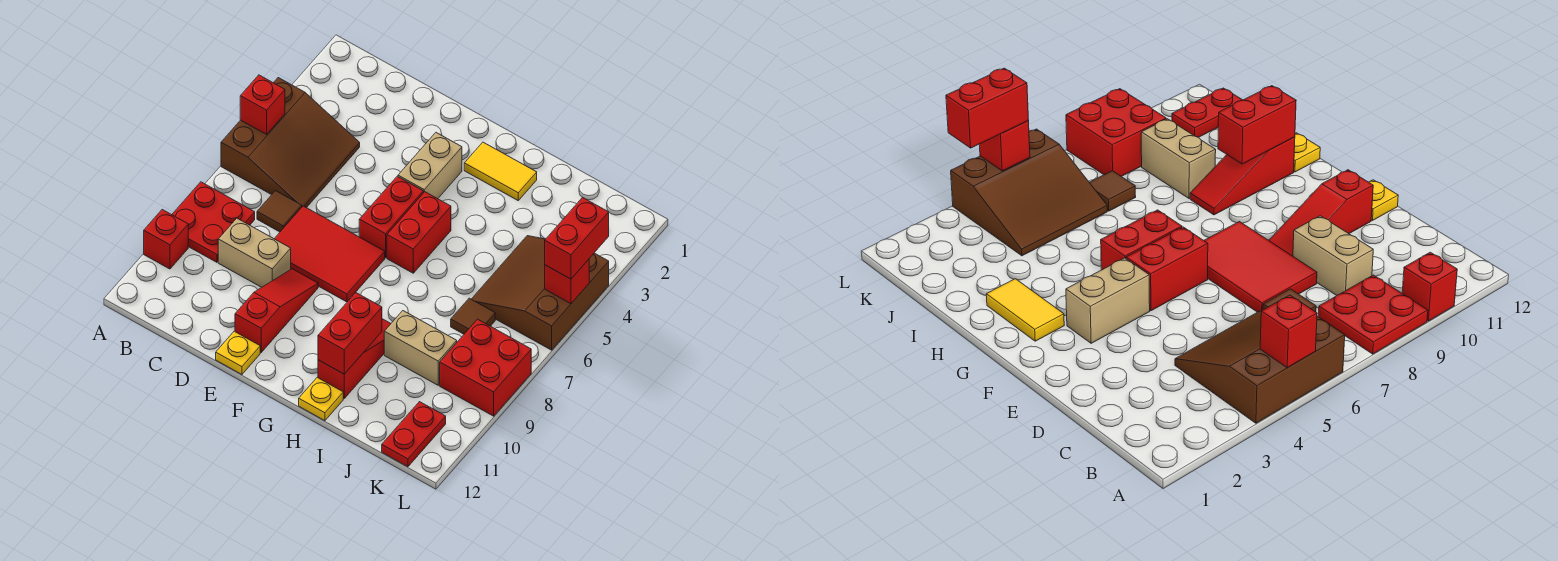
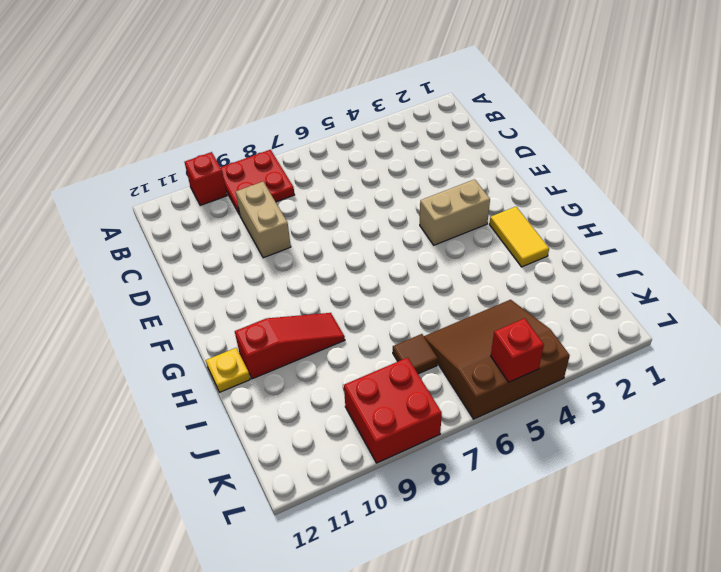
none -> brown 3x3 slope [221,78,360,208]
none -> brown 1x1 tile [257,191,302,232]
none -> red 2x3 tile [274,206,385,302]

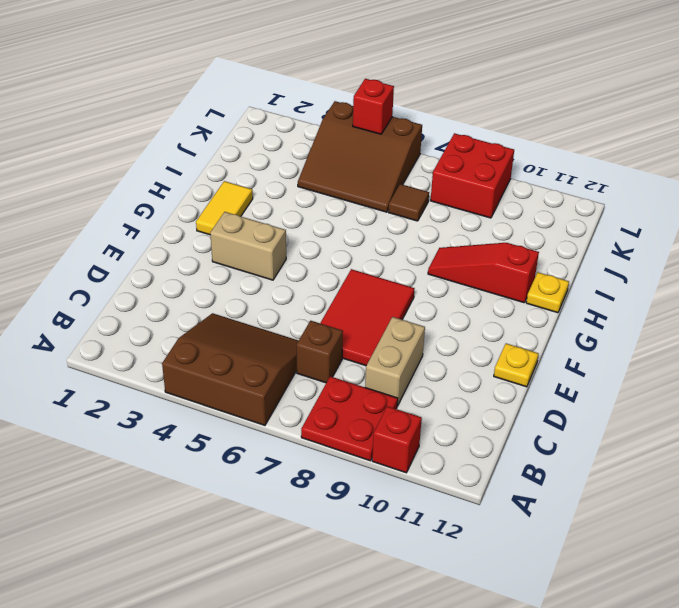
brown 1x1 brick [297,321,343,383] -> brown 1x1 tile [257,191,302,232]
none -> red 1x3 slope [235,269,318,352]
none -> red 1x2 brick [359,176,423,258]
none -> red 1x2 brick [387,192,451,273]

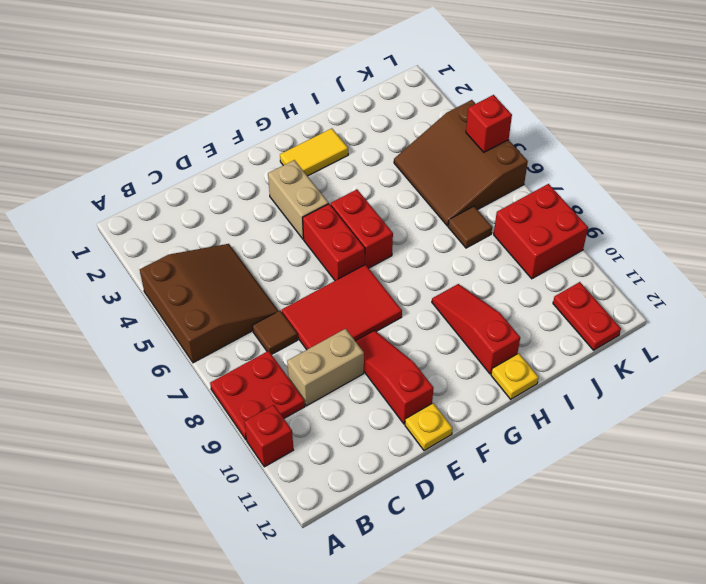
none -> tan 1x2 brick [384,311,457,385]
none -> red 1x1 brick [240,75,285,134]
none -> red 1x2 brick [318,293,382,374]

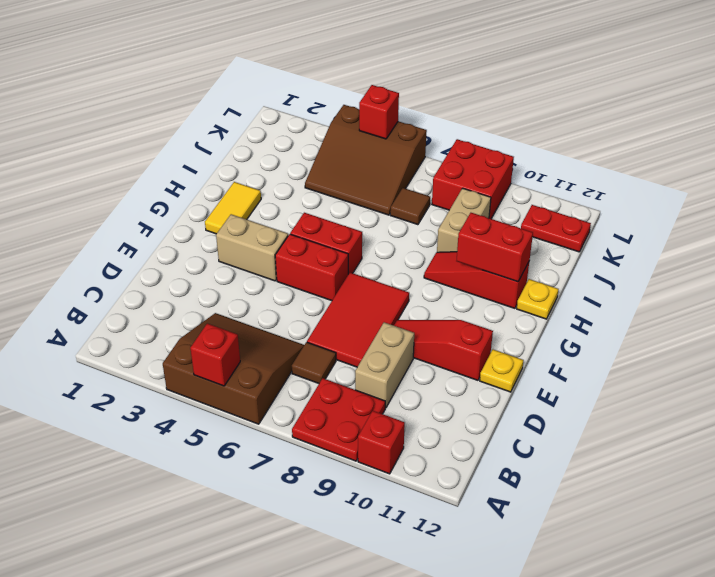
none -> red 1x2 brick [545,197,609,279]

